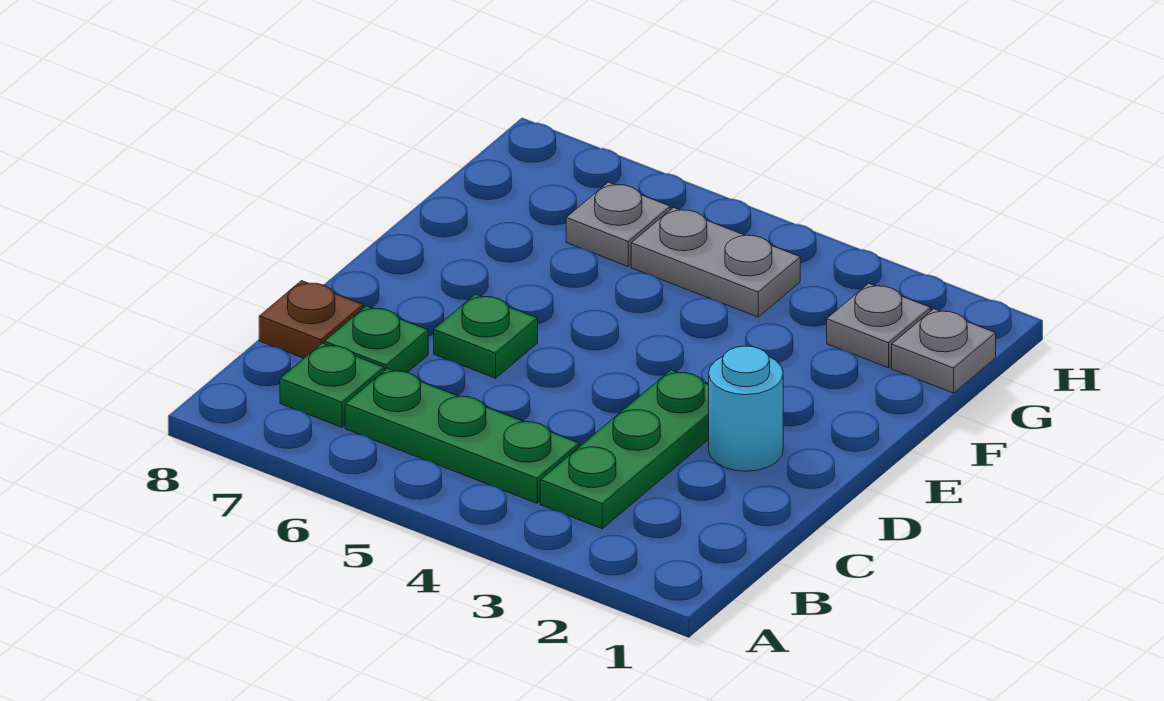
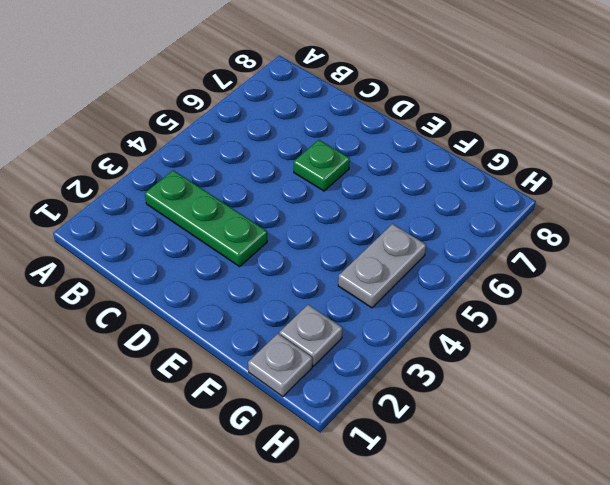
none -> green 1x3 plate [345,369,579,503]
none -> green 1x1 plate [280,343,384,427]

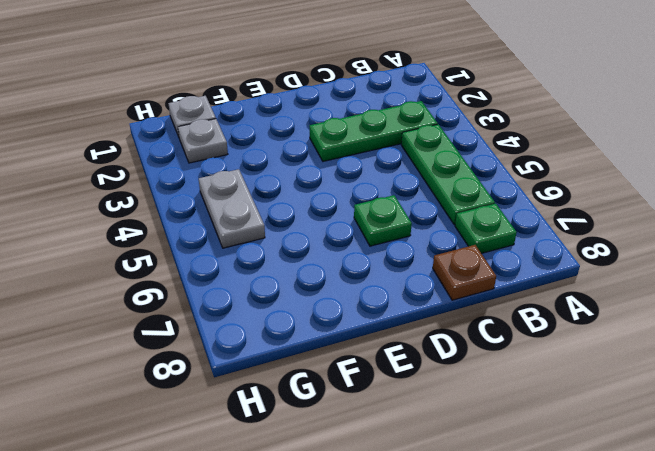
none -> green 1x1 plate [324,306,428,373]
none -> cyan 1x1 round brick [709,346,783,471]

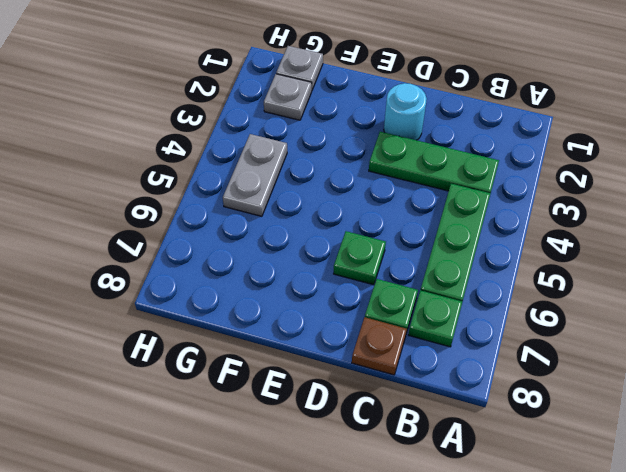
none -> grey 1x1 plate [566,182,670,266]

